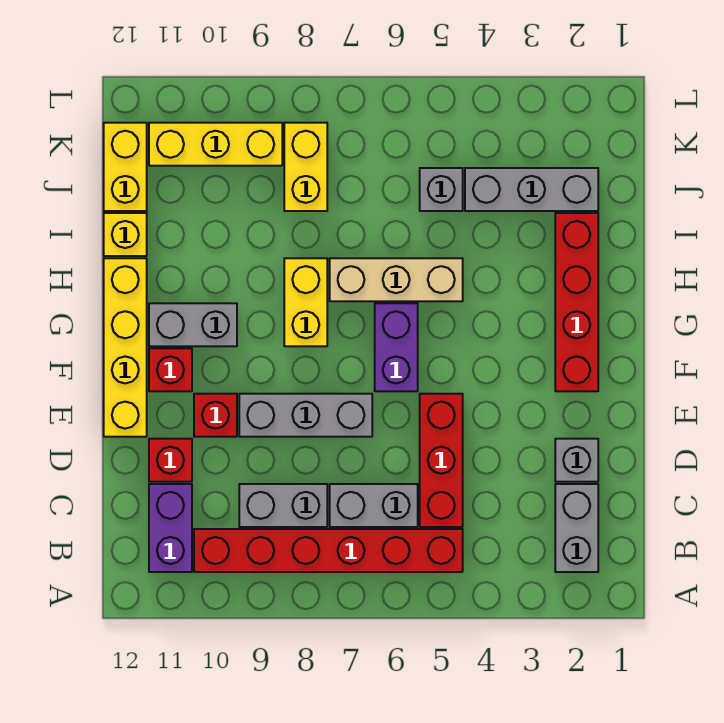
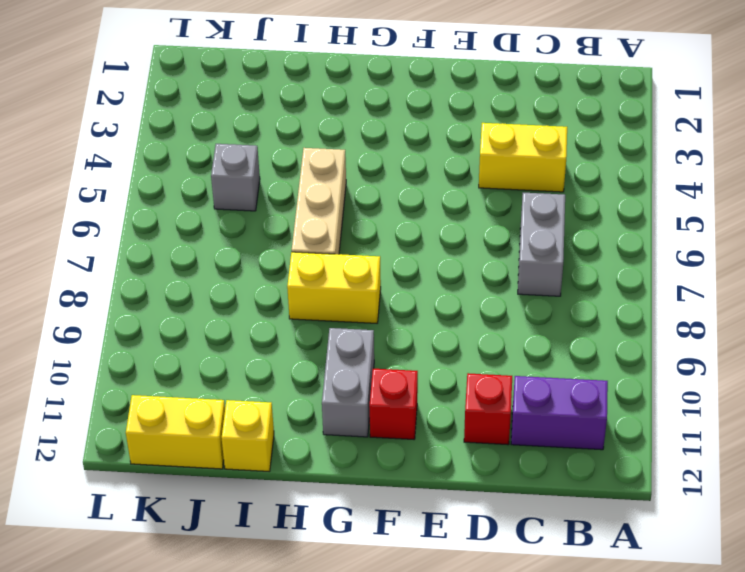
yellow 1x2 brick [479,123,567,192] -> yellow 1x2 brick moved to [284,123,327,211]
none -> grey 1x2 brick [555,484,598,572]
none -> red 1x6 brick [194,529,463,572]
none -> red 1x3 brick [420,394,463,527]

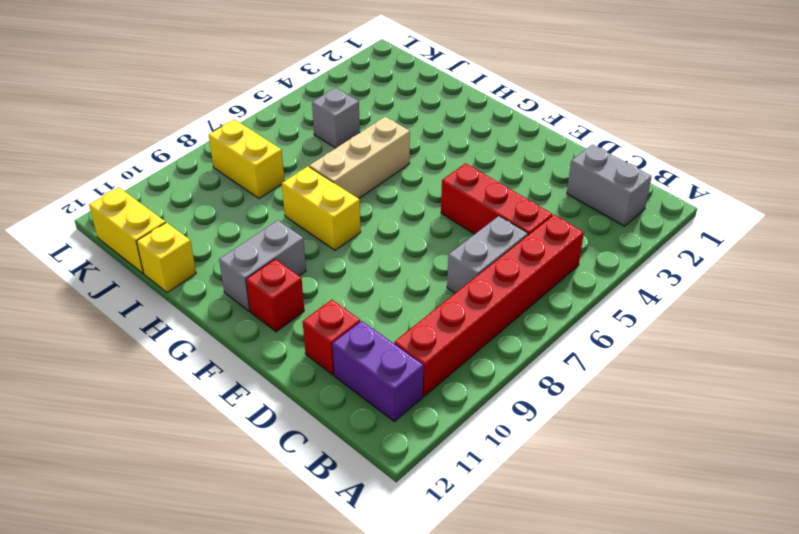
none -> grey 1x2 brick [239,484,327,527]
none -> grey 1x1 brick [555,439,598,482]
none -> grey 1x3 brick [239,394,372,437]

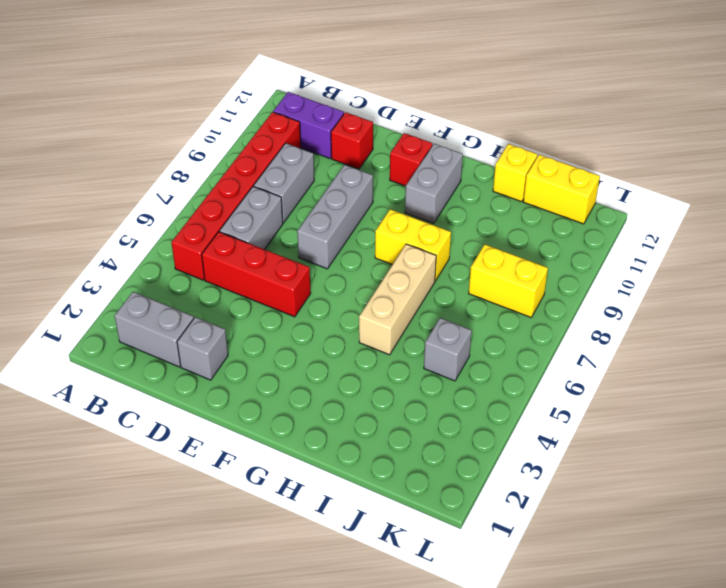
none -> red 1x1 brick [194,394,237,437]
none -> yellow 1x4 brick [104,258,147,437]
none -> red 1x4 brick [555,213,598,391]

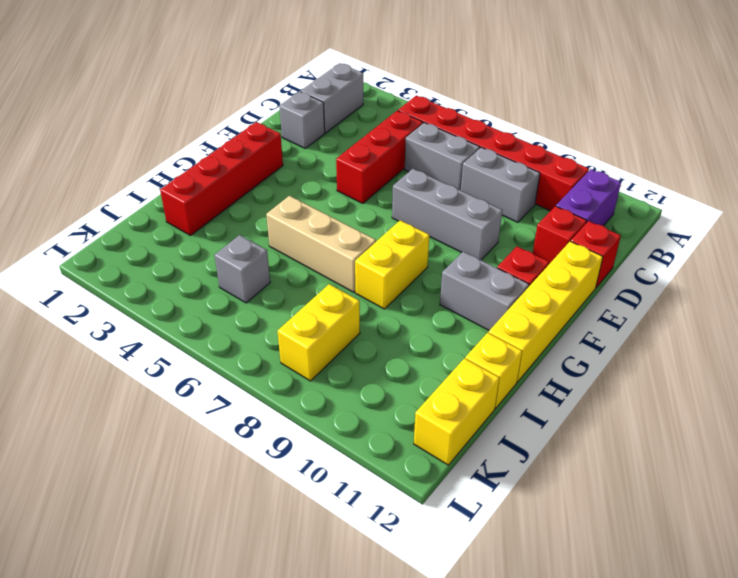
red 1x1 brick [571,221,621,288] -> red 1x1 brick moved to [194,394,237,437]
none -> purple 1x2 brick [375,303,418,391]
none -> grey 1x3 brick [465,168,598,211]
none -> yellow 1x3 brick [149,123,282,166]

